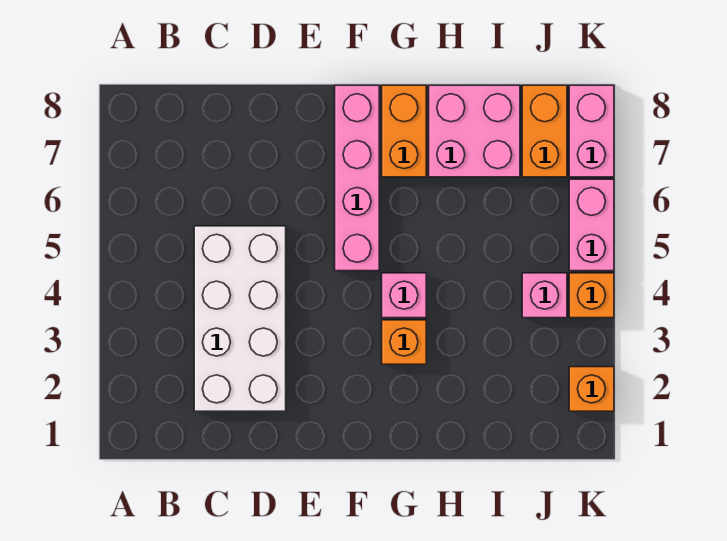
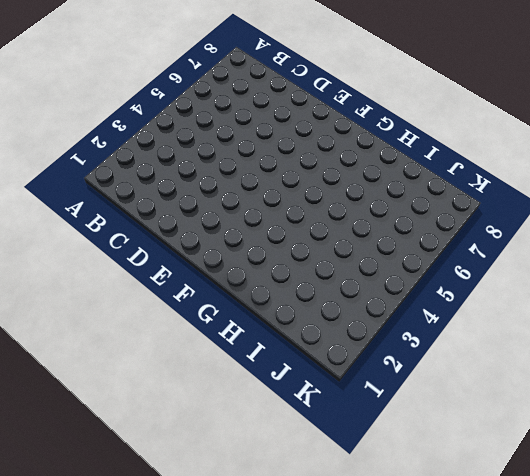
none -> white 2x4 brick [194,226,286,411]
none -> pink 1x4 brick [335,85,379,271]
none -> orange 1x1 brick [382,320,426,364]

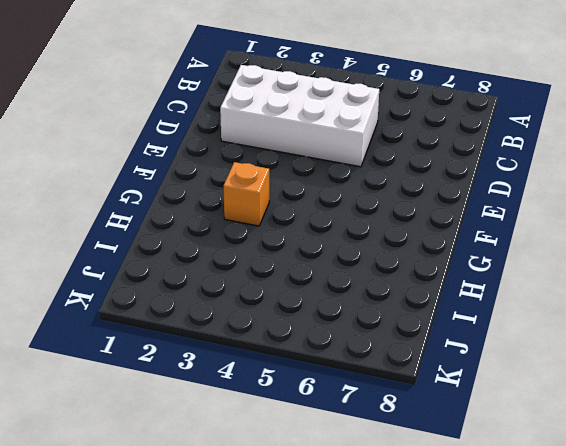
none -> pink 1x4 brick [335,85,379,271]
none -> pink 1x1 brick [382,273,426,318]
none -> orange 1x2 brick [382,85,426,177]

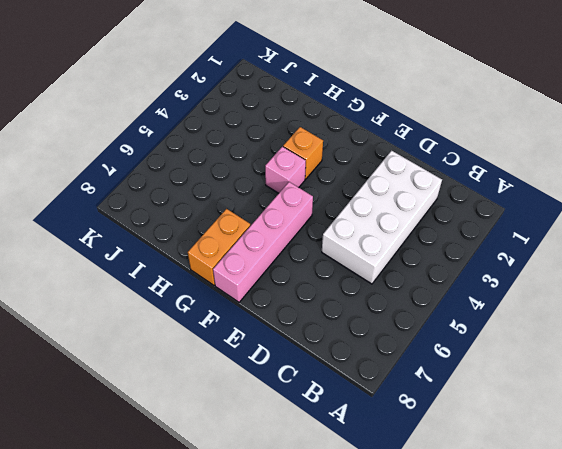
none -> pink 2x2 brick [429,85,520,177]
none -> pink 1x1 brick [522,273,567,318]
none -> orange 1x2 brick [522,85,567,177]

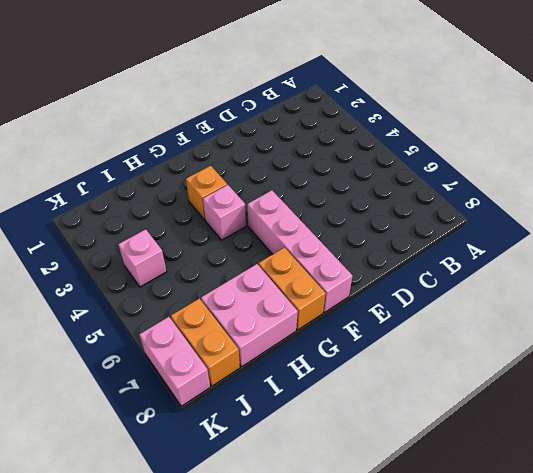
none -> white 2x4 brick [194,226,286,411]
none -> orange 1x1 brick [569,367,614,411]
none -> orange 1x1 brick [569,273,614,318]

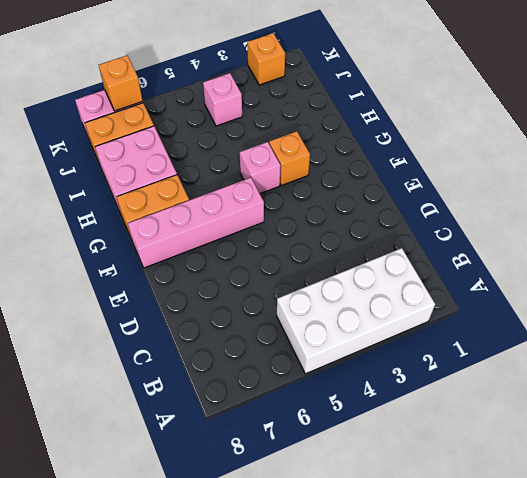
white 2x4 brick [277,248,435,374] -> white 2x4 brick moved to [194,226,286,411]
orange 1x1 brick [99,55,143,111] -> orange 1x1 brick moved to [569,273,614,318]
none -> pink 1x2 brick [569,179,614,271]

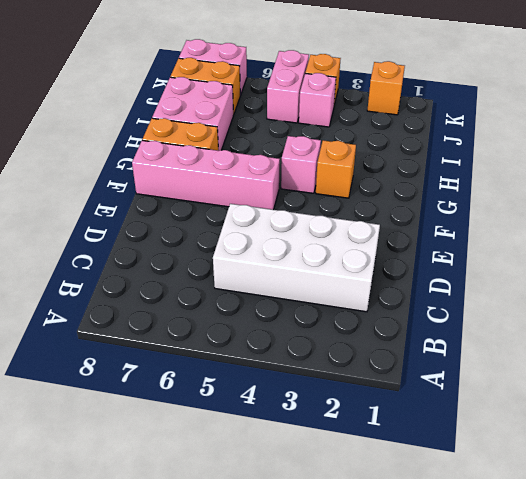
pink 1x2 brick [267,50,309,123] -> pink 1x2 brick turned to [569,179,614,271]

